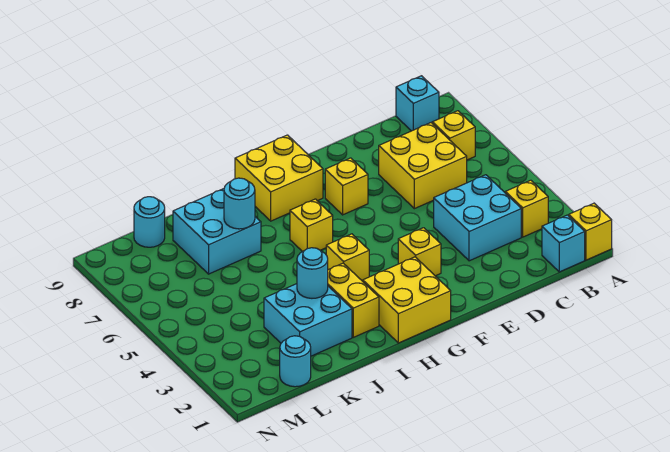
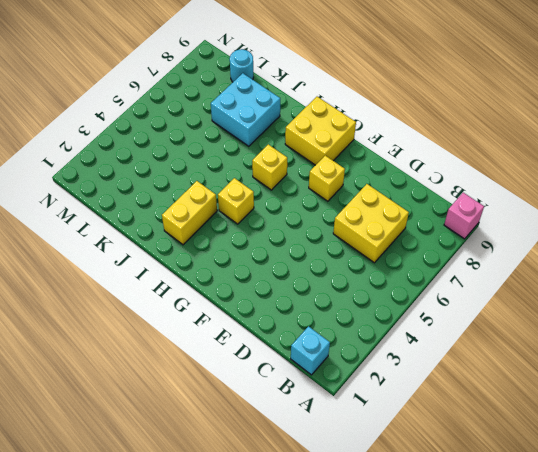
pink 1x1 brick [444,193,484,239] -> none
none -> yellow 1x1 brick [569,203,612,260]
none -> yellow 1x1 brick [505,180,548,237]
none -> yellow 1x1 brick [432,111,475,160]

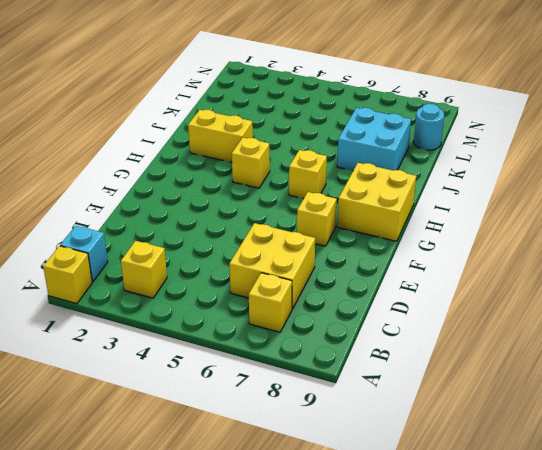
none -> cyan 1x1 brick [396,76,439,131]
none -> cyan 2x2 brick [434,175,521,261]
none -> yellow 1x1 brick [398,228,441,276]

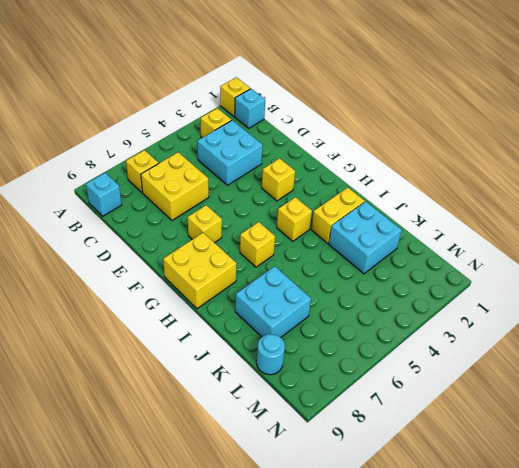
none -> yellow 2x2 brick [363,257,451,343]
none -> cyan 1x1 round brick [280,336,311,387]
none -> cyan 1x1 round brick [297,248,328,298]

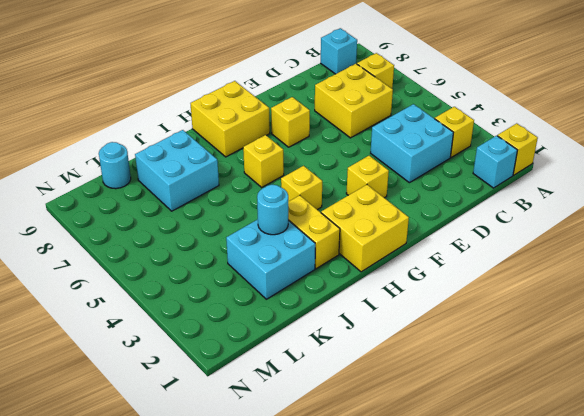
none -> cyan 1x1 round brick [280,336,311,387]
none -> cyan 1x1 round brick [224,178,255,229]

